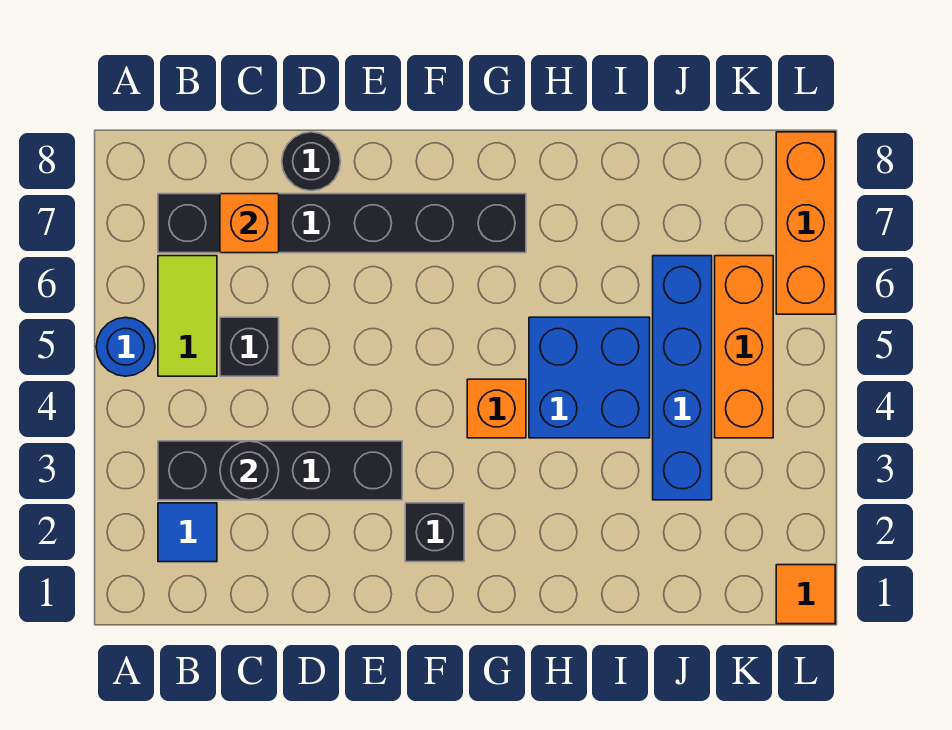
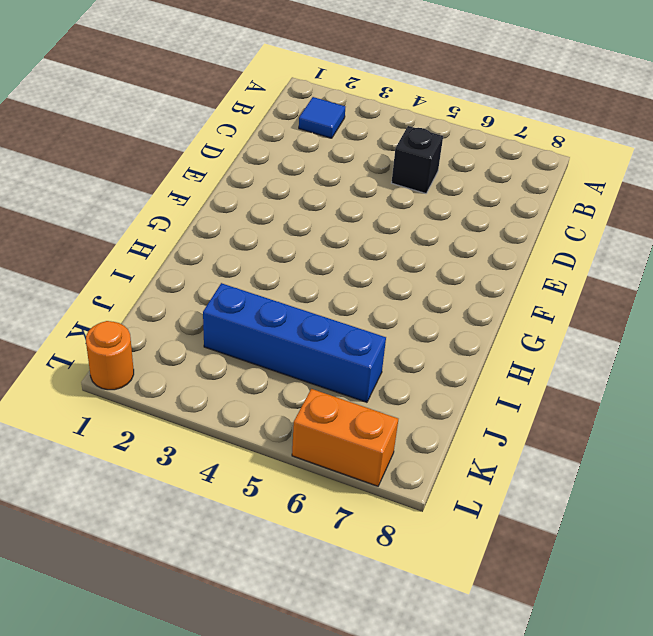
orange 1x1 round brick [86,321,134,390] -> orange 1x1 tile [776,565,835,624]
orange 1x2 brick [292,389,398,486] -> orange 1x3 brick [776,132,835,314]
none -> blue 1x1 round brick [96,317,155,376]
none -> black 1x4 brick [158,441,402,500]
none -> lime 1x2 tile [158,256,217,376]

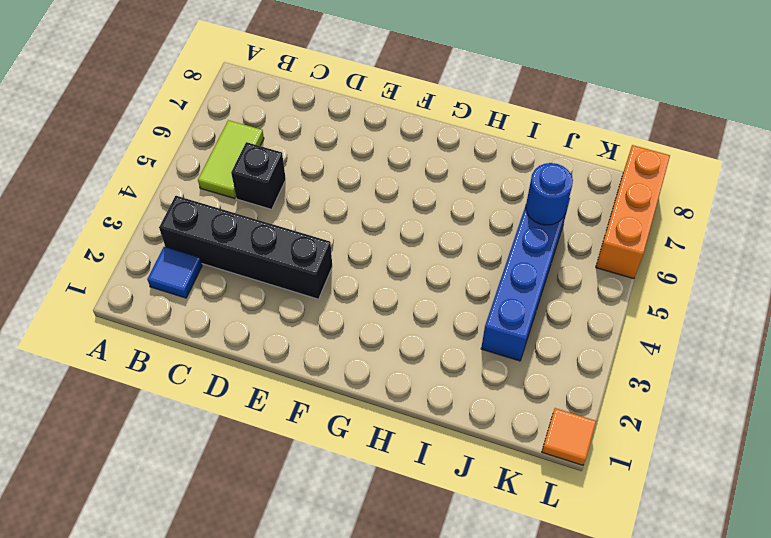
blue 1x1 round brick [526,163,573,225] -> blue 1x1 round brick moved to [96,317,155,376]
none -> black 1x6 brick [158,194,526,253]
none -> black 1x1 round brick [282,132,341,191]
none -> black 1x1 brick [405,503,464,562]

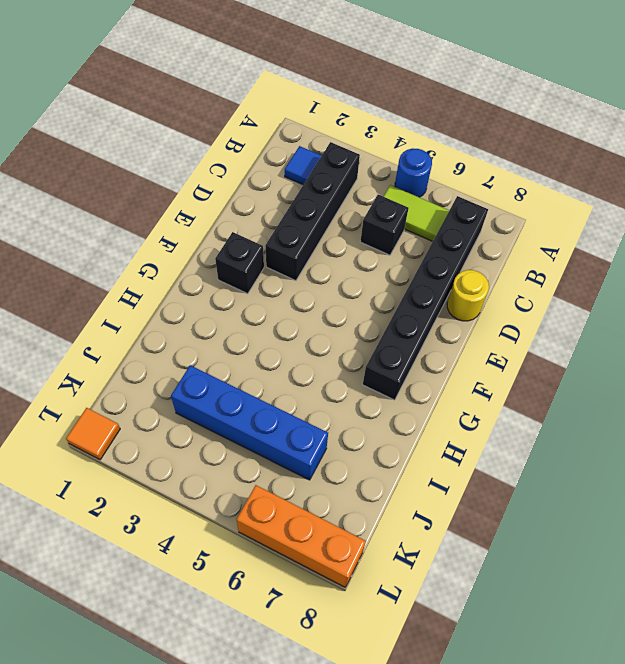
yellow 1x1 round brick [447,270,489,321] -> black 1x1 round brick [282,132,341,191]
none -> orange 1x1 brick [467,379,526,438]
none -> blue 2x2 brick [529,317,650,438]
none -> orange 1x3 brick [715,256,773,438]

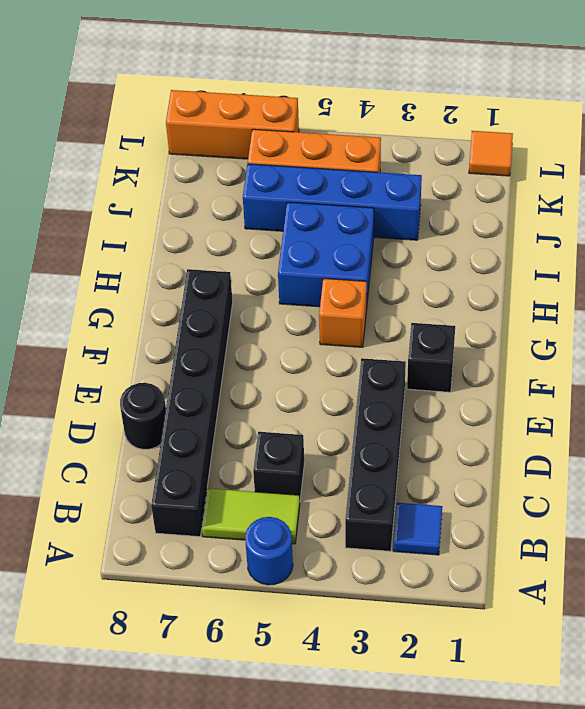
none -> black 1x1 round brick [220,441,279,500]
none -> orange 1x1 brick [220,194,279,253]

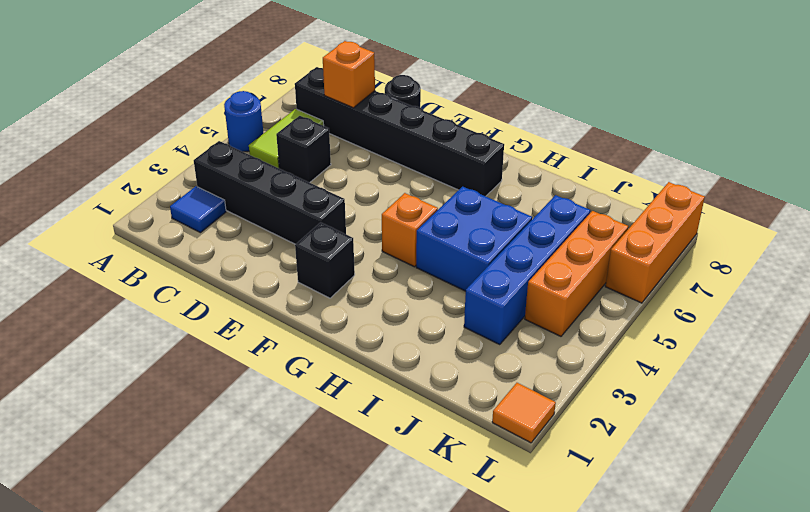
none -> black 1x1 round brick [220,441,279,500]

